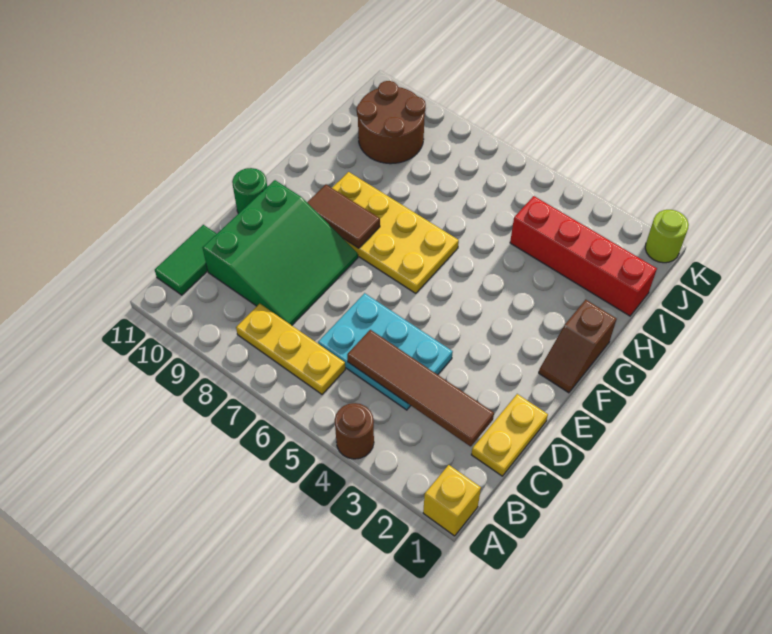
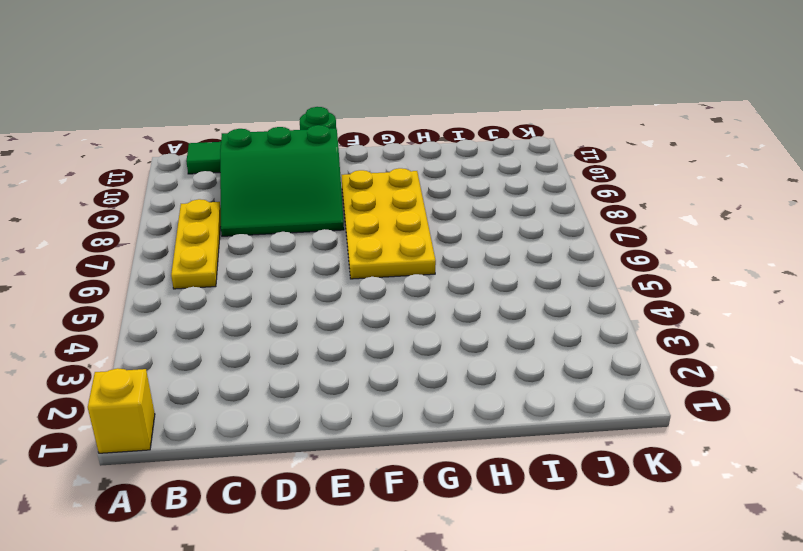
none -> brown 1x1 round brick [335,403,374,459]
none -> yellow 1x2 plate [471,394,548,476]
none -> cyan 2x3 plate [318,293,453,410]

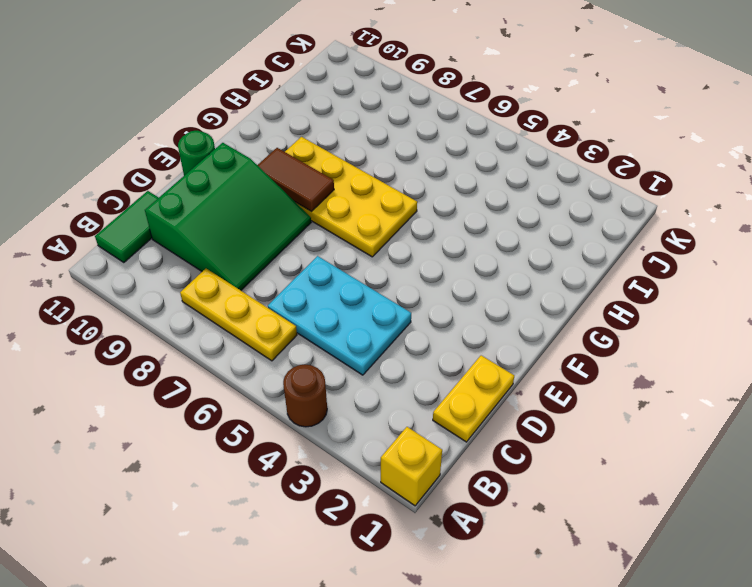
none -> brown 1x2 slope [539,300,617,393]
none -> red 1x4 brick [510,196,657,316]
none -> brown 2x2 round brick [357,81,426,164]

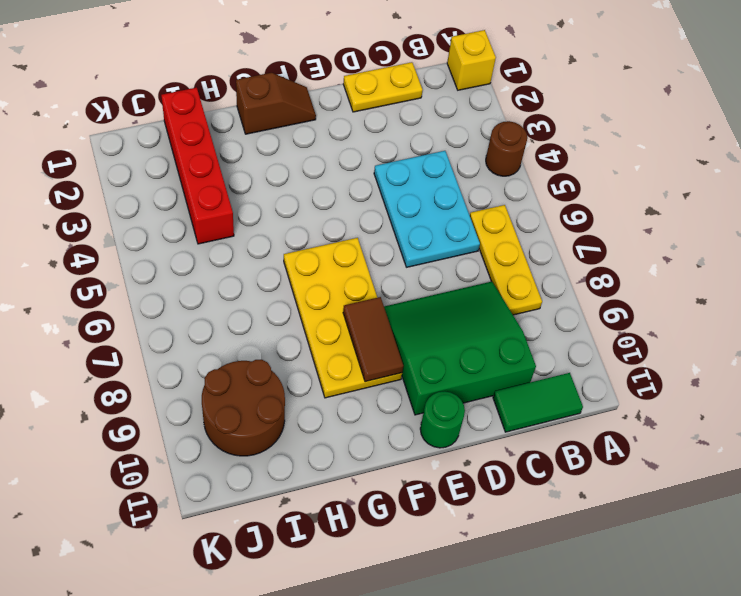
none -> lime 1x1 round brick [645,210,689,263]
none -> brown 1x4 tile [347,330,494,447]

